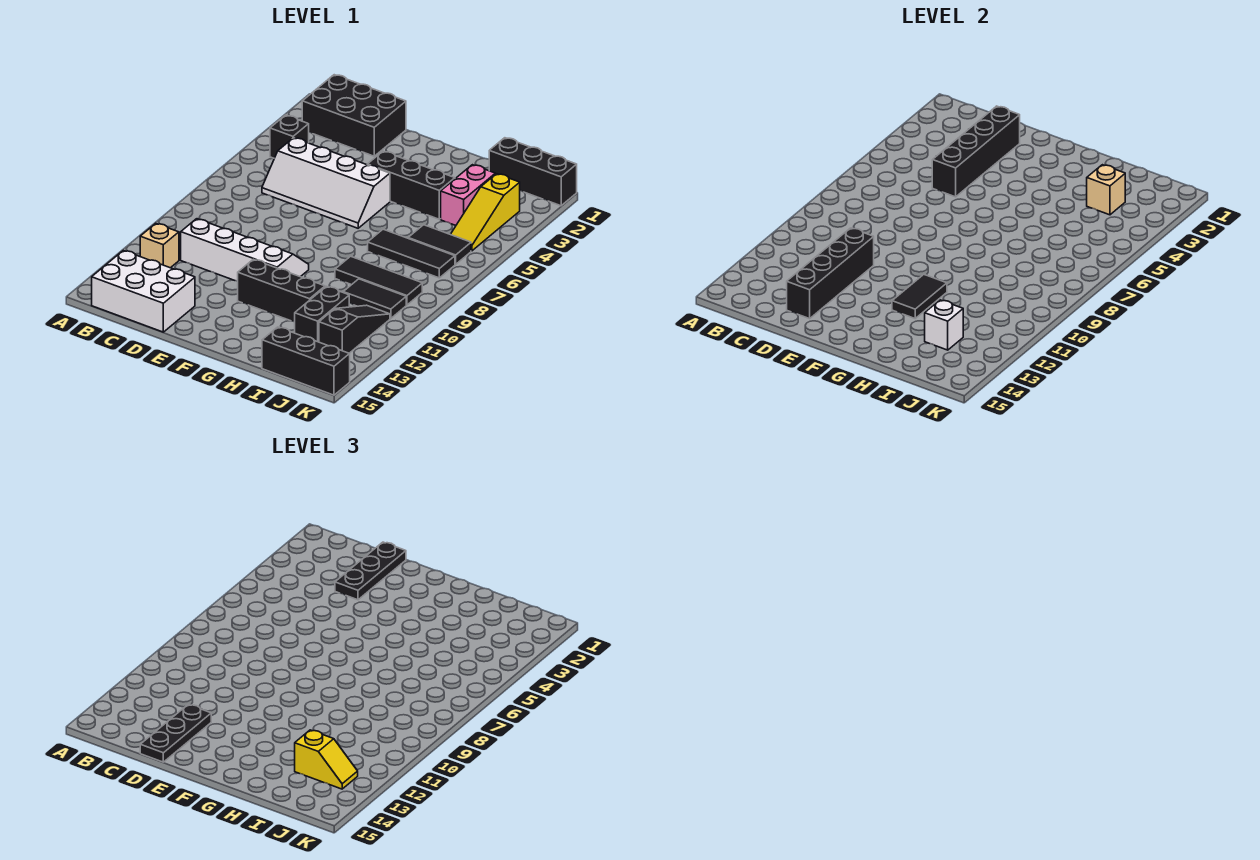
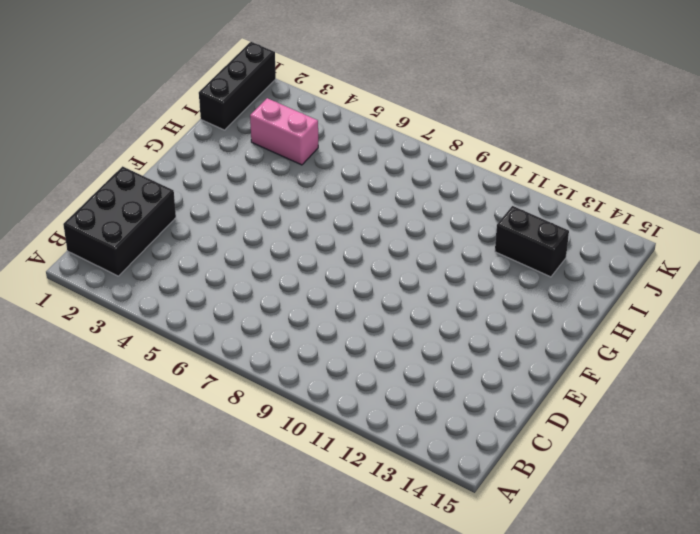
none -> black 1x1 brick [270,115,309,158]
none -> tan 1x1 brick [140,223,179,268]
none -> white 2x3 brick [92,251,195,332]

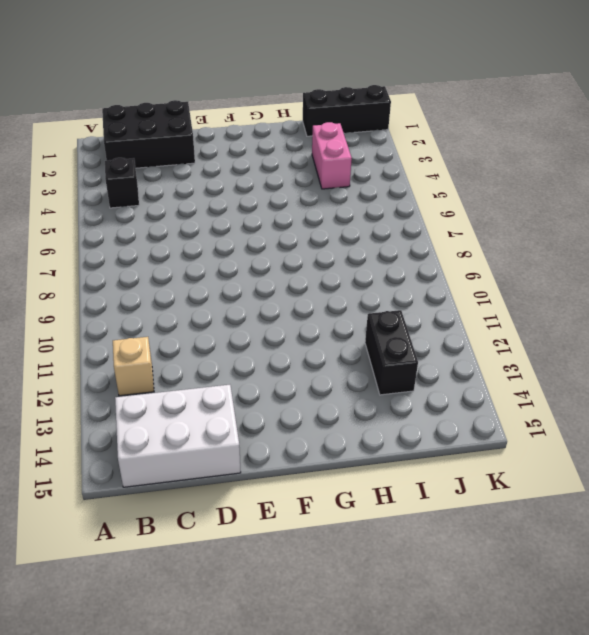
none -> white 2x4 slope [262,138,390,228]
none -> white 2x4 slope [181,219,309,281]
none -> black 1x3 brick [367,151,455,219]

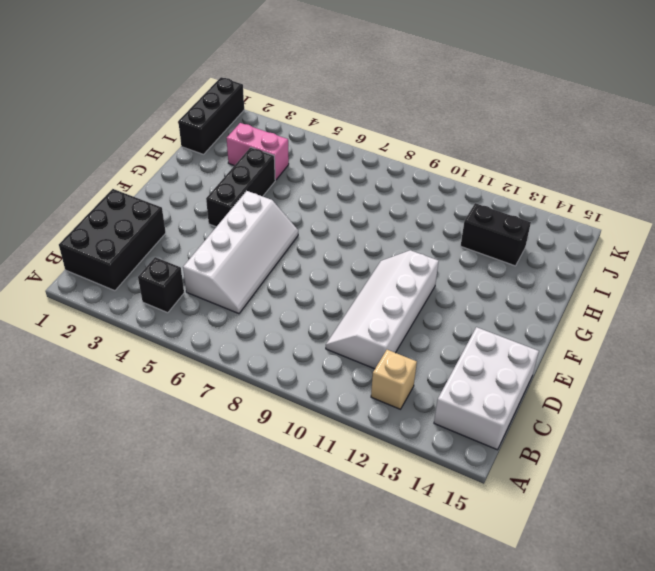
none -> black 1x3 brick [238,259,325,322]
none -> black 1x3 tile [368,229,455,278]
none -> black 1x3 tile [335,256,422,305]

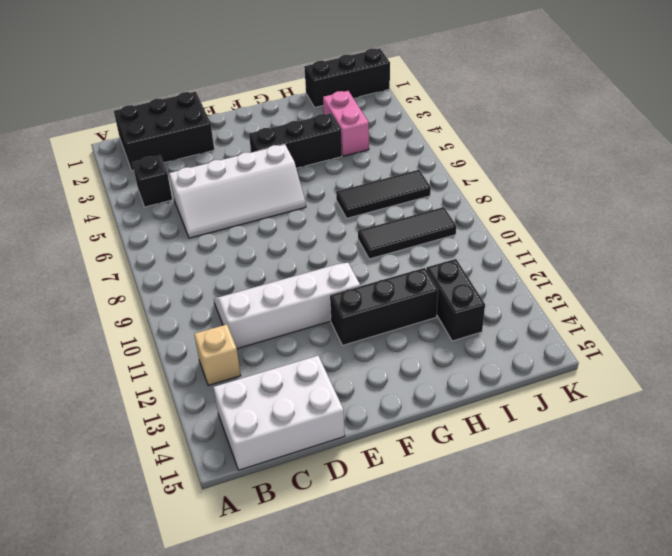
none -> black 1x2 tile [408,225,471,264]
none -> black 1x2 tile [343,279,406,319]
none -> black 1x3 brick [262,327,350,395]

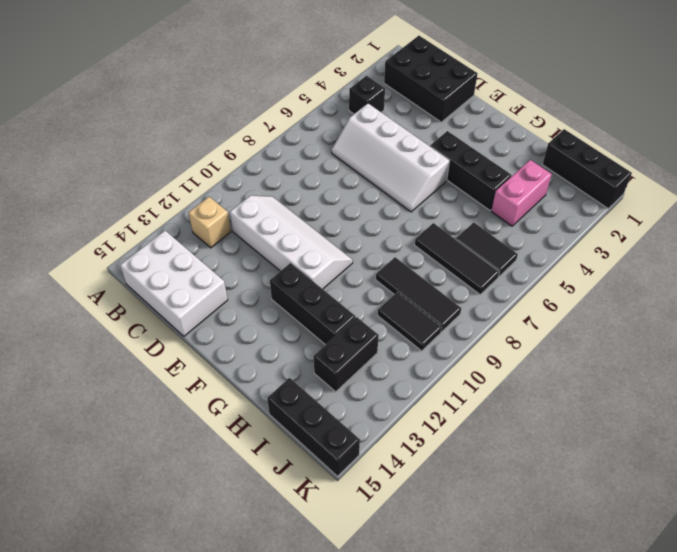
none -> yellow 1x3 slope [451,174,520,251]
none -> black 1x3 slope [319,305,390,353]
none -> black 1x4 brick [932,106,1020,197]

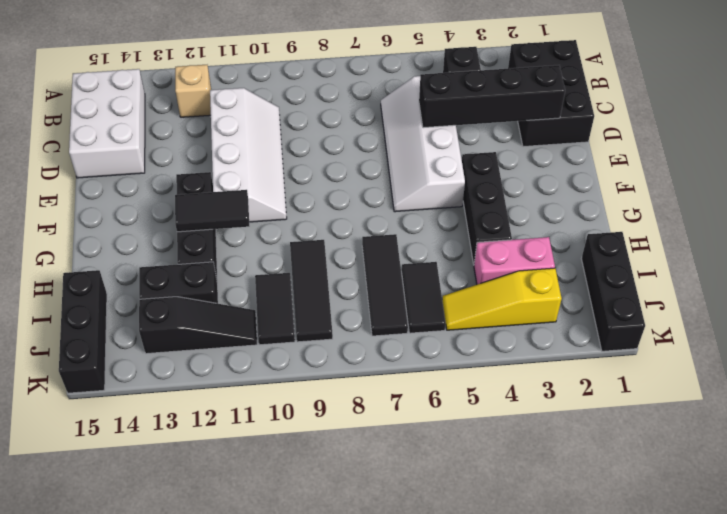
none -> black 1x4 brick [787,228,874,319]
none -> tan 1x1 brick [1087,165,1125,215]
none -> white 1x1 brick [925,300,963,350]

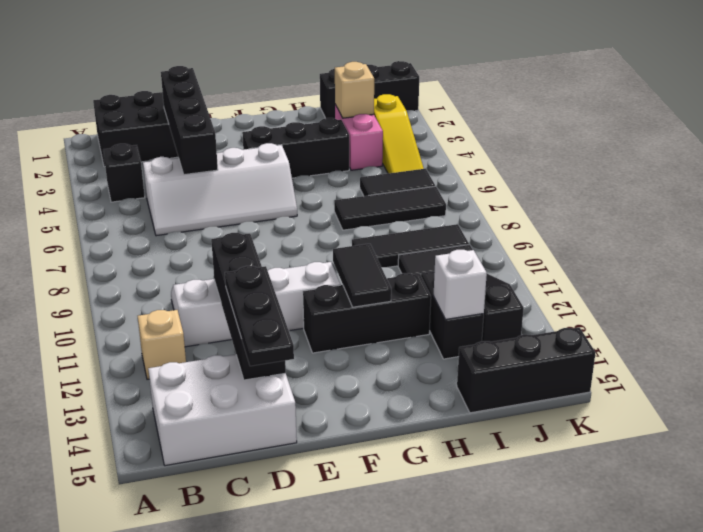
none -> black 1x3 plate [335,542,406,600]
none -> yellow 1x2 slope [295,730,358,789]

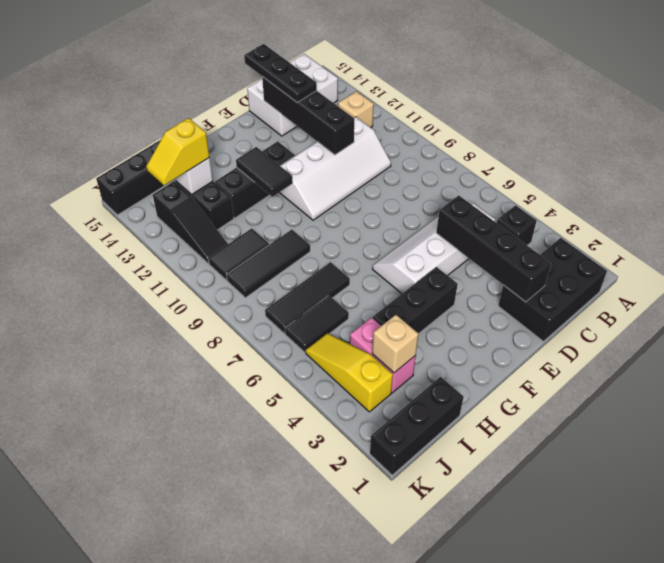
none -> black 1x3 plate [335,542,406,600]

